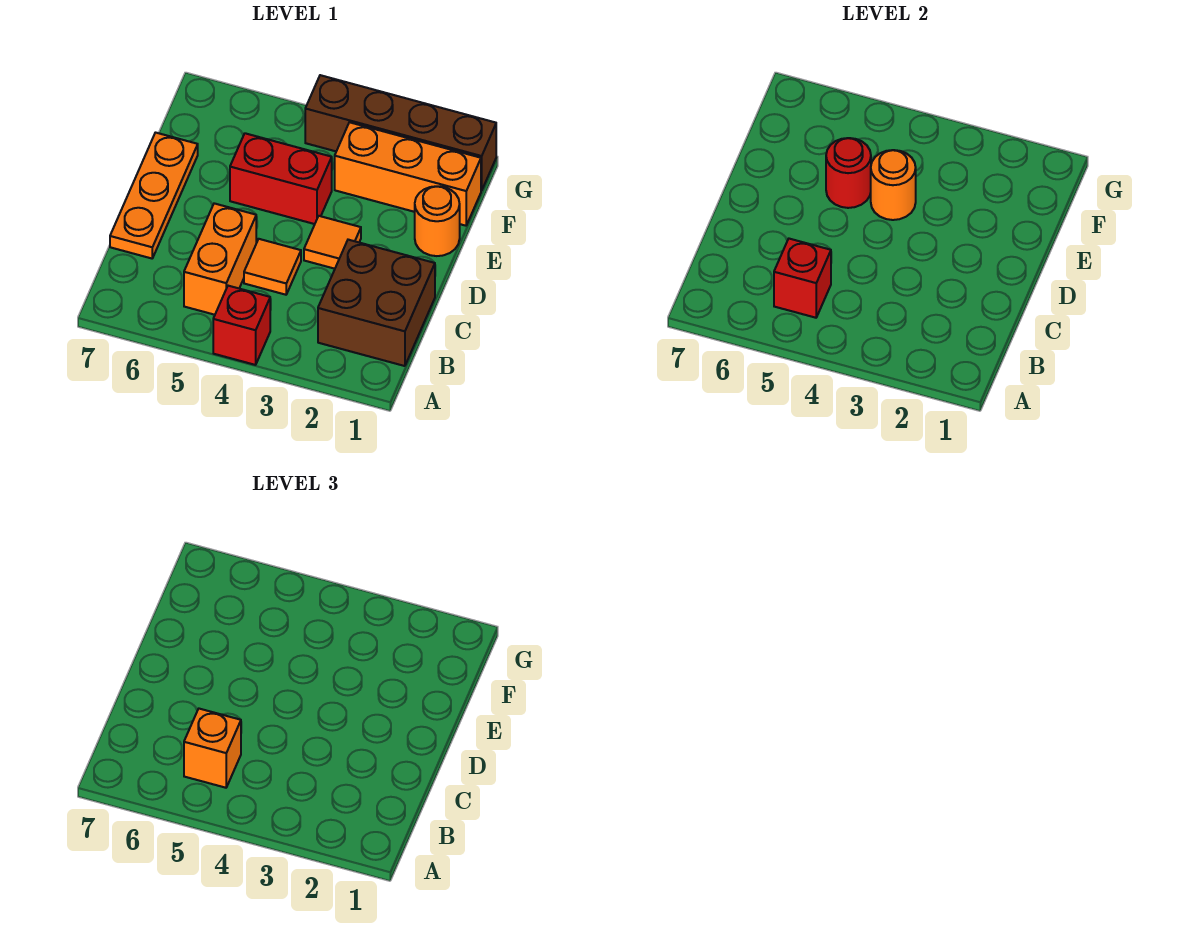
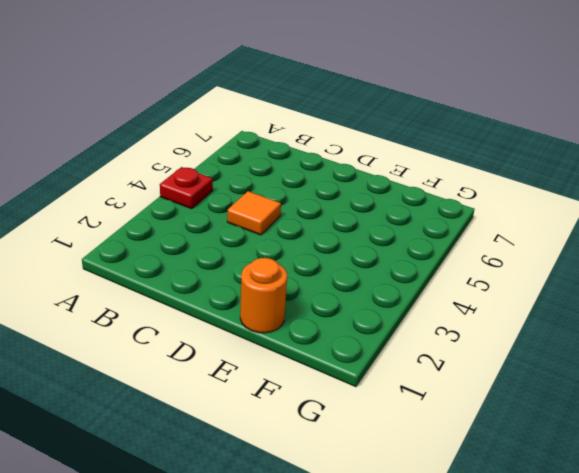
red 1x1 plate [160,167,213,209] -> red 1x1 brick [213,286,270,365]
none -> brown 2x2 brick [318,240,435,366]
none -> orange 1x2 brick [184,203,256,315]
none -> orange 1x3 plate [110,133,198,258]

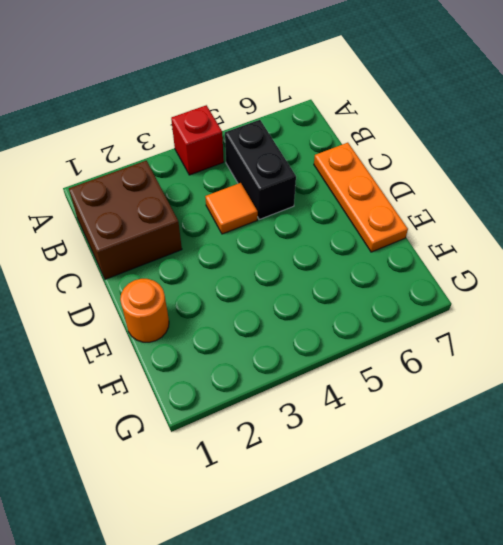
black 1x2 brick [225,120,296,219] -> orange 1x2 brick [184,203,256,315]
none -> orange 1x1 tile [304,216,361,269]
none -> red 1x2 brick [230,133,332,224]
none -> orange 1x3 brick [335,122,481,226]

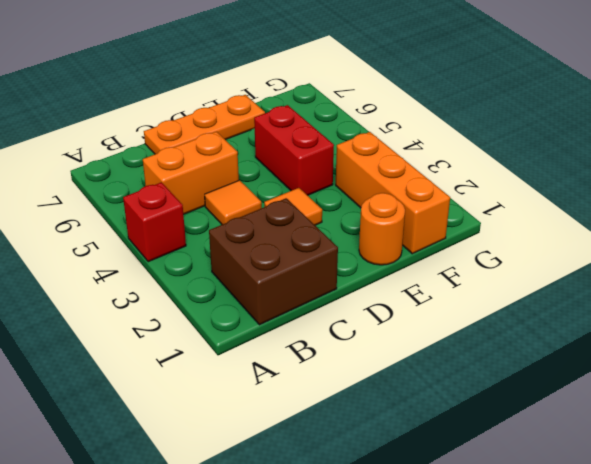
none -> brown 1x4 brick [305,75,496,191]
none -> red 1x1 brick [774,239,831,318]
none -> orange 1x1 round brick [871,150,916,220]

